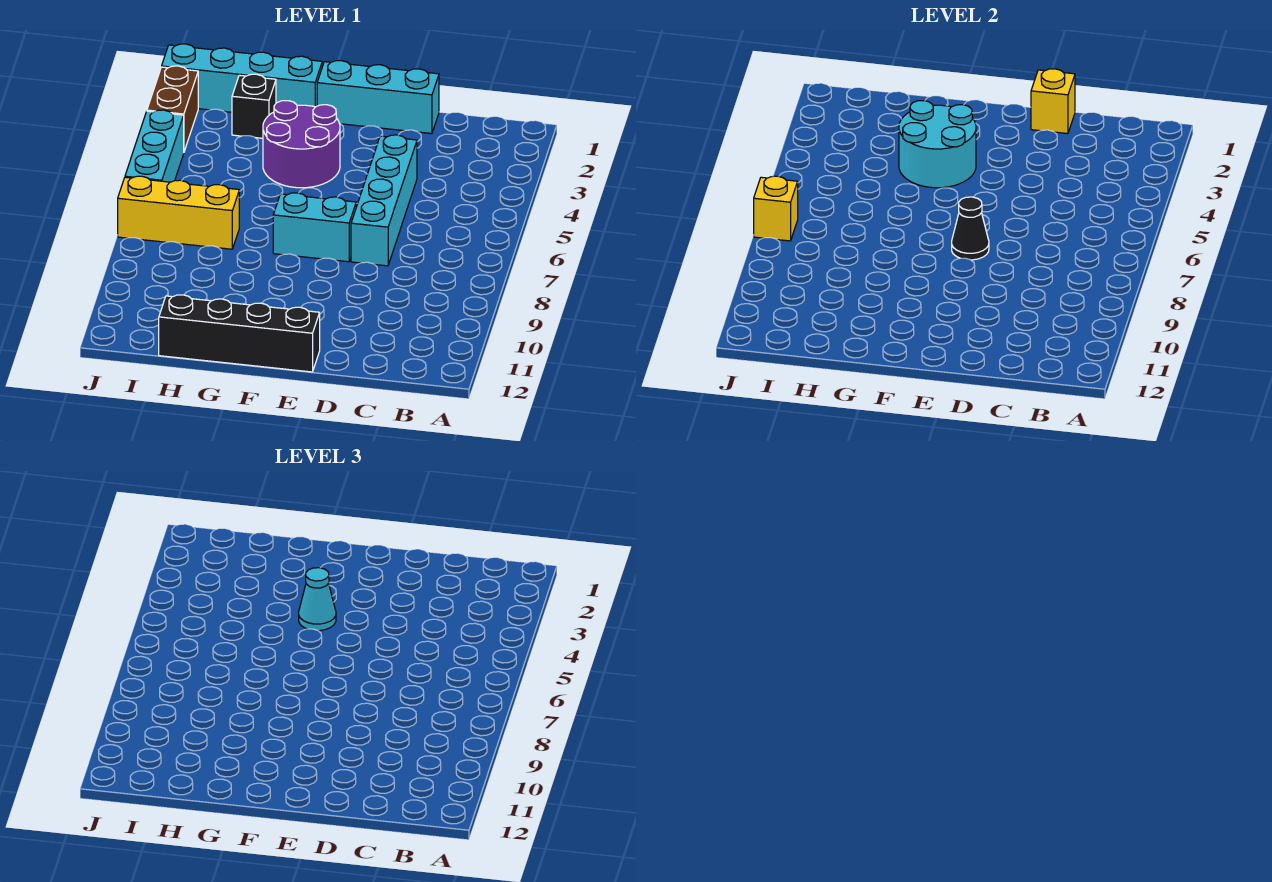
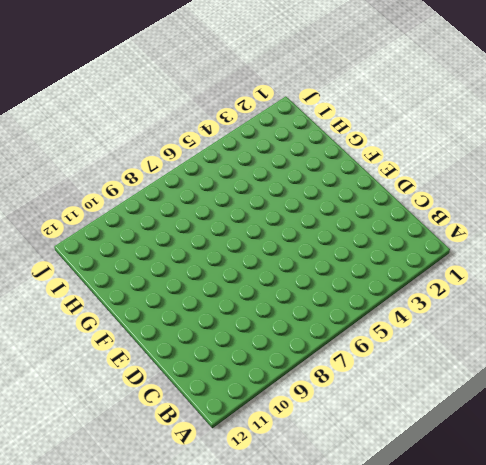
none -> cyan 1x3 brick [317,61,439,134]
none -> cyan 1x4 brick [351,135,417,266]
none -> cyan 1x2 brick [273,193,356,262]

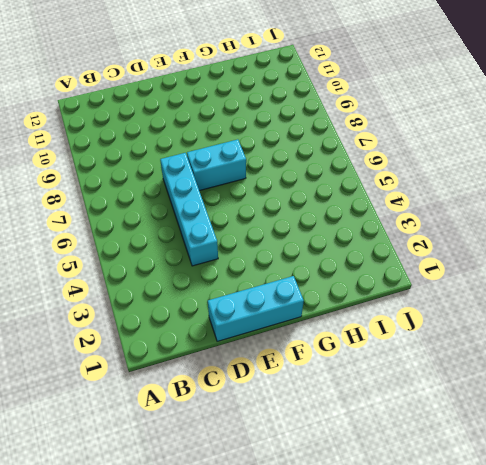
none -> black 1x4 brick [159,295,320,372]
none -> purple 2x2 round brick [263,101,340,188]
none -> cyan 1x4 brick [162,44,322,112]

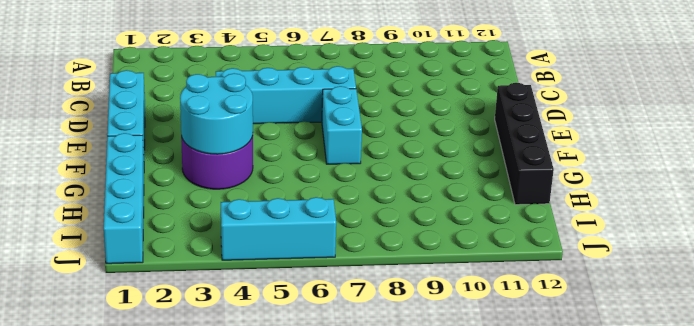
none -> black 1x1 brick [232,74,276,138]
none -> yellow 1x3 brick [118,176,239,249]
none -> brown 1x2 brick [147,66,198,151]

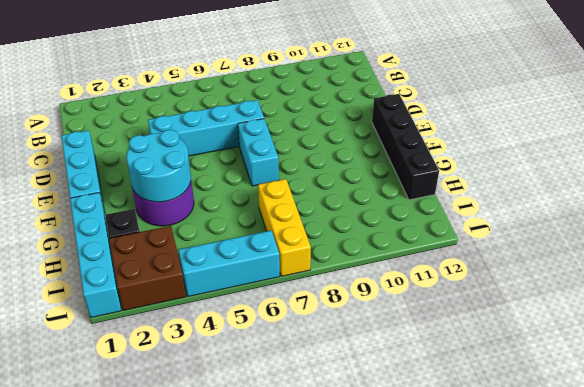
brown 2x2 brick [109,226,186,311] -> brown 1x2 brick [147,66,198,151]
none -> yellow 1x1 brick [1031,69,1075,134]
none -> black 1x1 cone [952,197,989,260]
none -> yellow 1x1 brick [754,176,798,241]

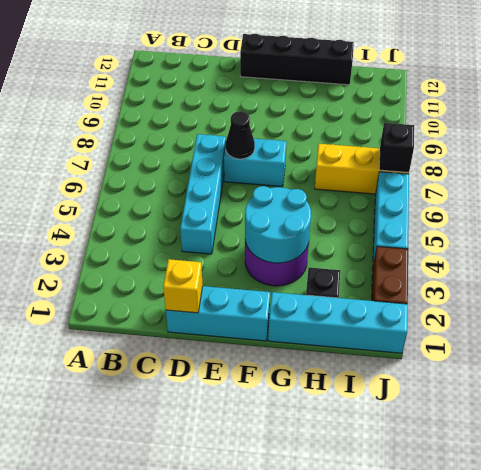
black 1x1 brick [379,123,414,173] -> yellow 1x1 brick [754,176,798,241]
none -> cyan 1x1 cone [299,568,336,631]

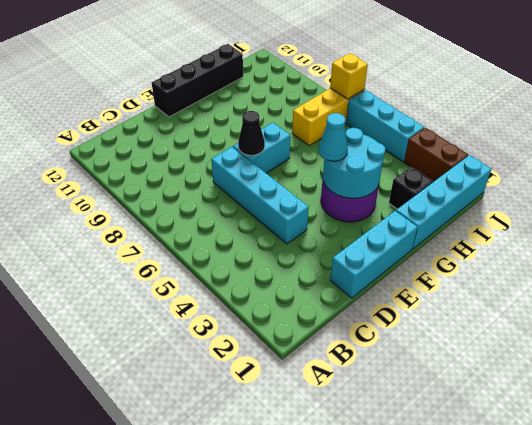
none -> yellow 1x1 brick [1031,69,1075,134]

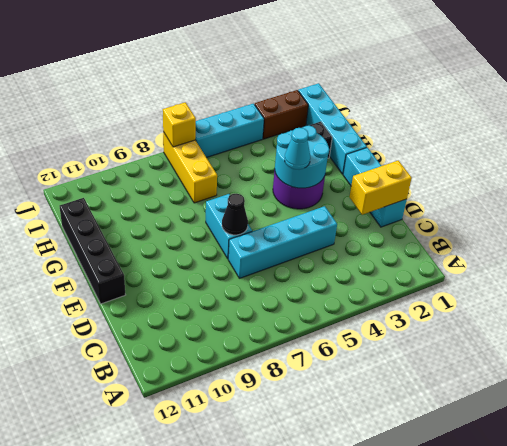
yellow 1x2 brick [350,161,412,215] -> yellow 1x1 brick [1031,69,1075,134]

